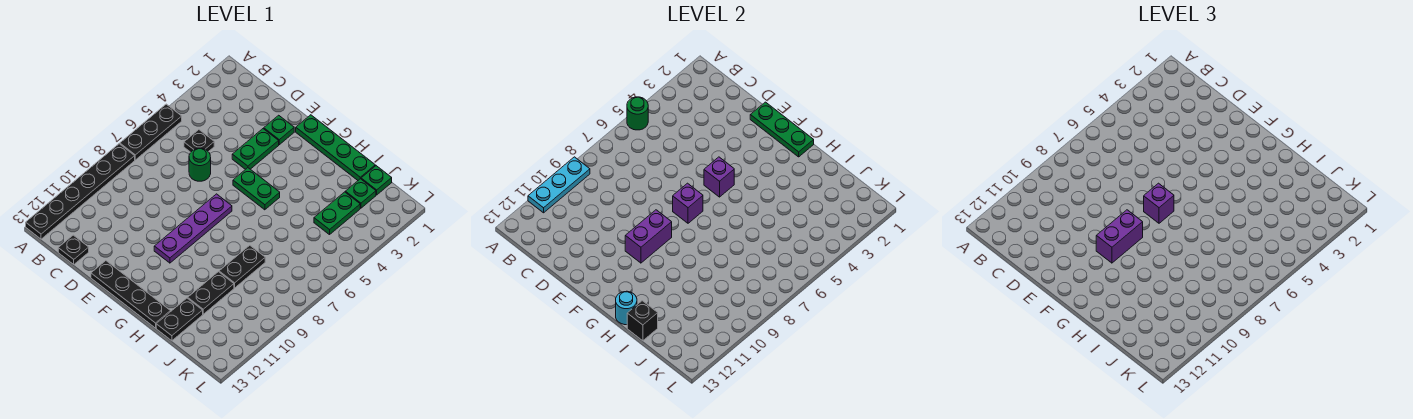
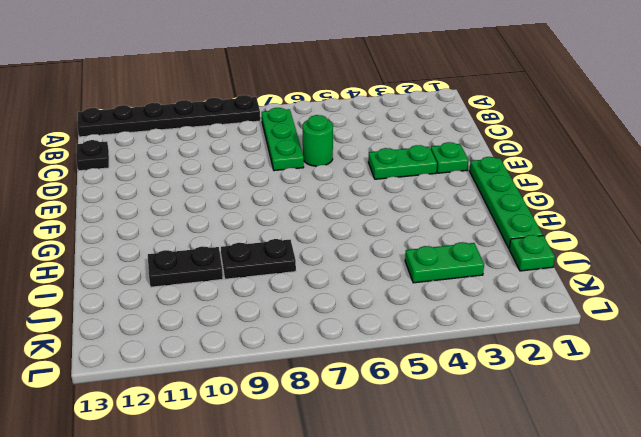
green 1x3 plate [262,108,304,171] -> green 1x3 plate moved to [750,102,814,157]
none -> black 1x3 plate [120,104,182,160]
none -> black 1x1 plate [184,130,214,152]
none -> black 1x4 plate [91,261,170,328]

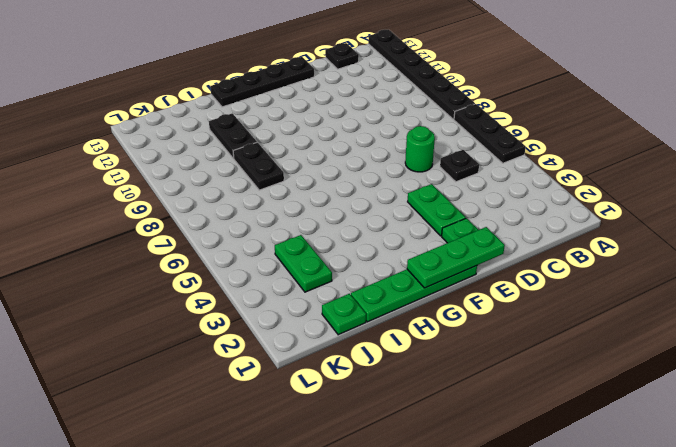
none -> green 1x2 plate [233,168,280,210]
none -> purple 1x4 plate [154,194,232,263]
none -> black 1x2 plate [156,298,203,341]

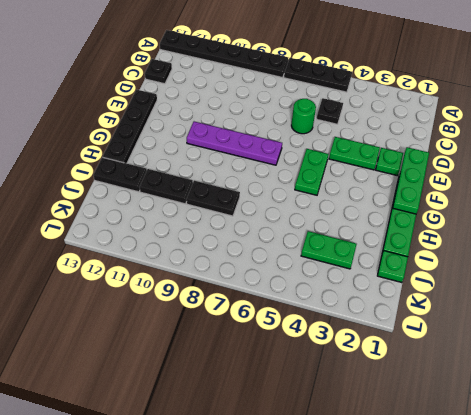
none -> green 1x1 plate [345,179,376,208]
none -> green 1x1 round brick [627,97,648,130]
none -> cyan 1x3 plate [528,157,590,213]

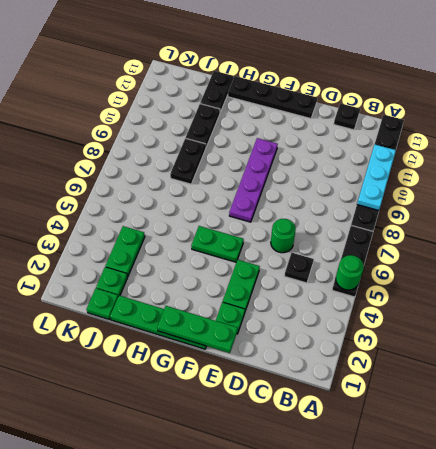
none -> purple 1x1 brick [704,157,734,197]
none -> purple 1x1 brick [673,183,703,223]
none -> purple 1x2 brick [625,210,672,263]

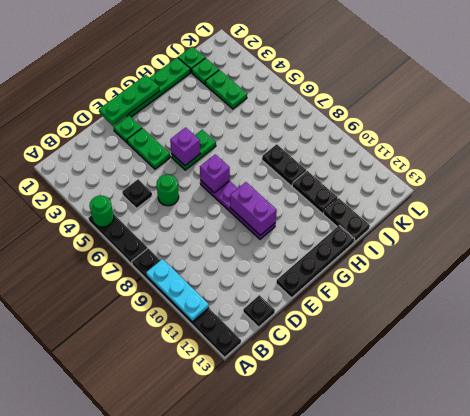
none -> cyan 1x1 round brick [616,291,637,325]
none -> black 1x1 brick [627,301,658,341]
none -> purple 1x1 brick [1144,183,1174,223]

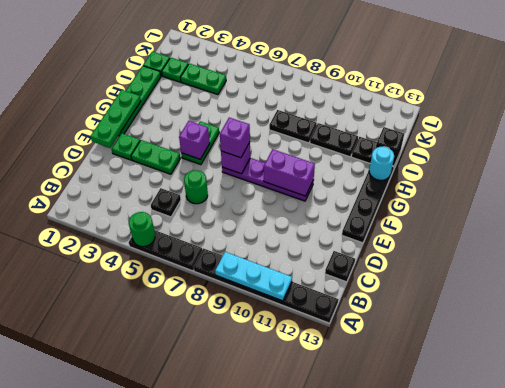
none -> purple 1x2 brick [1096,210,1143,263]

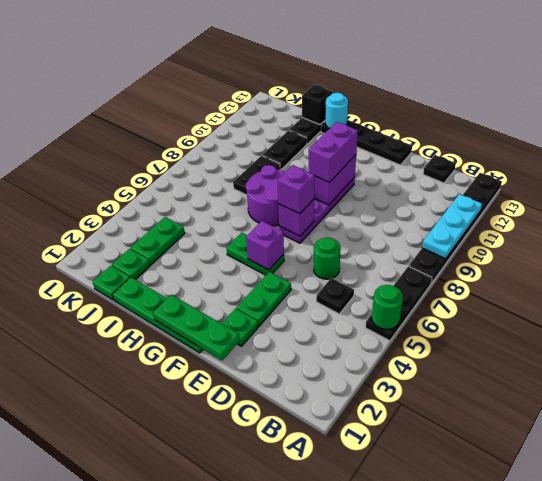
purple 2x2 round brick [246,165,285,226] -> none

